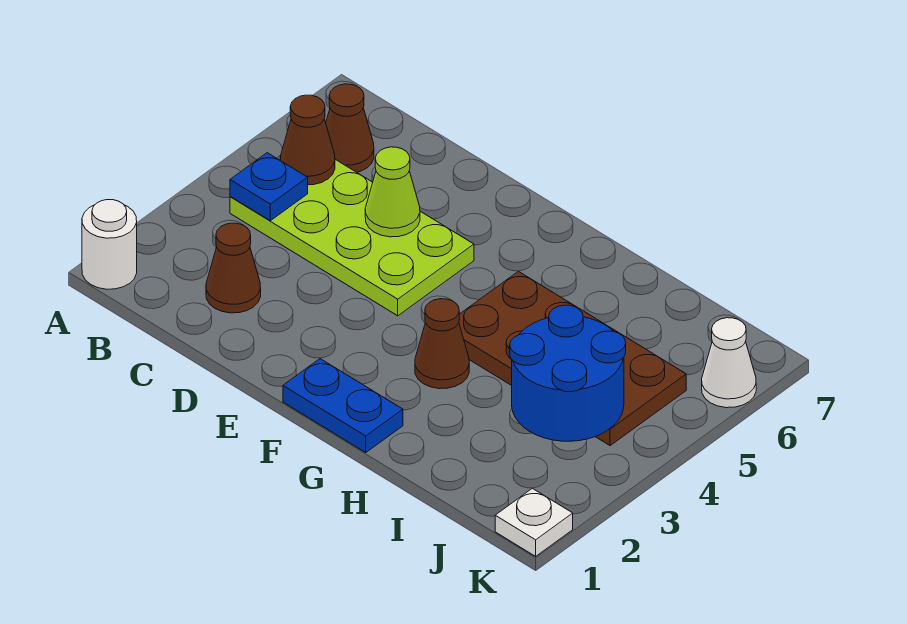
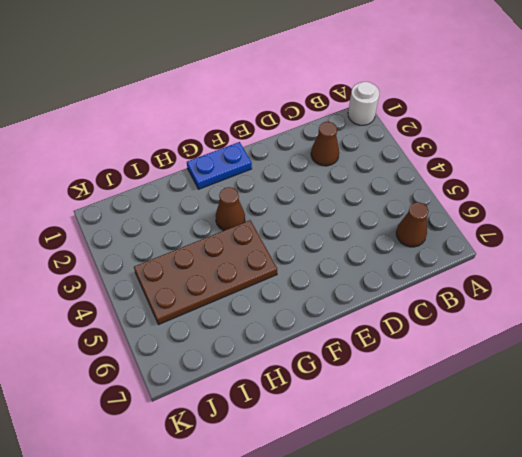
none -> lime 2x4 plate [230,159,474,316]
none -> white 1x1 plate [495,488,573,556]
none -> white 1x1 cone [702,318,756,408]

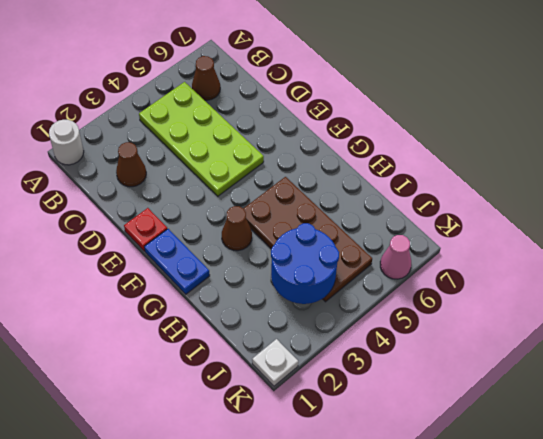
red 1x1 plate [124,208,167,251] -> none
pink 1x1 cone [380,235,411,279] -> white 1x1 cone [702,318,756,408]
none -> blue 1x1 plate [230,153,308,221]
none -> brown 1x1 cone [280,95,335,185]
none -> lime 1x1 cone [365,147,420,237]

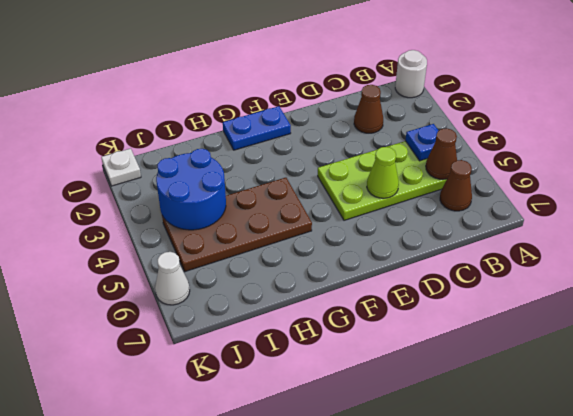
none -> brown 1x1 cone [415,299,469,389]

